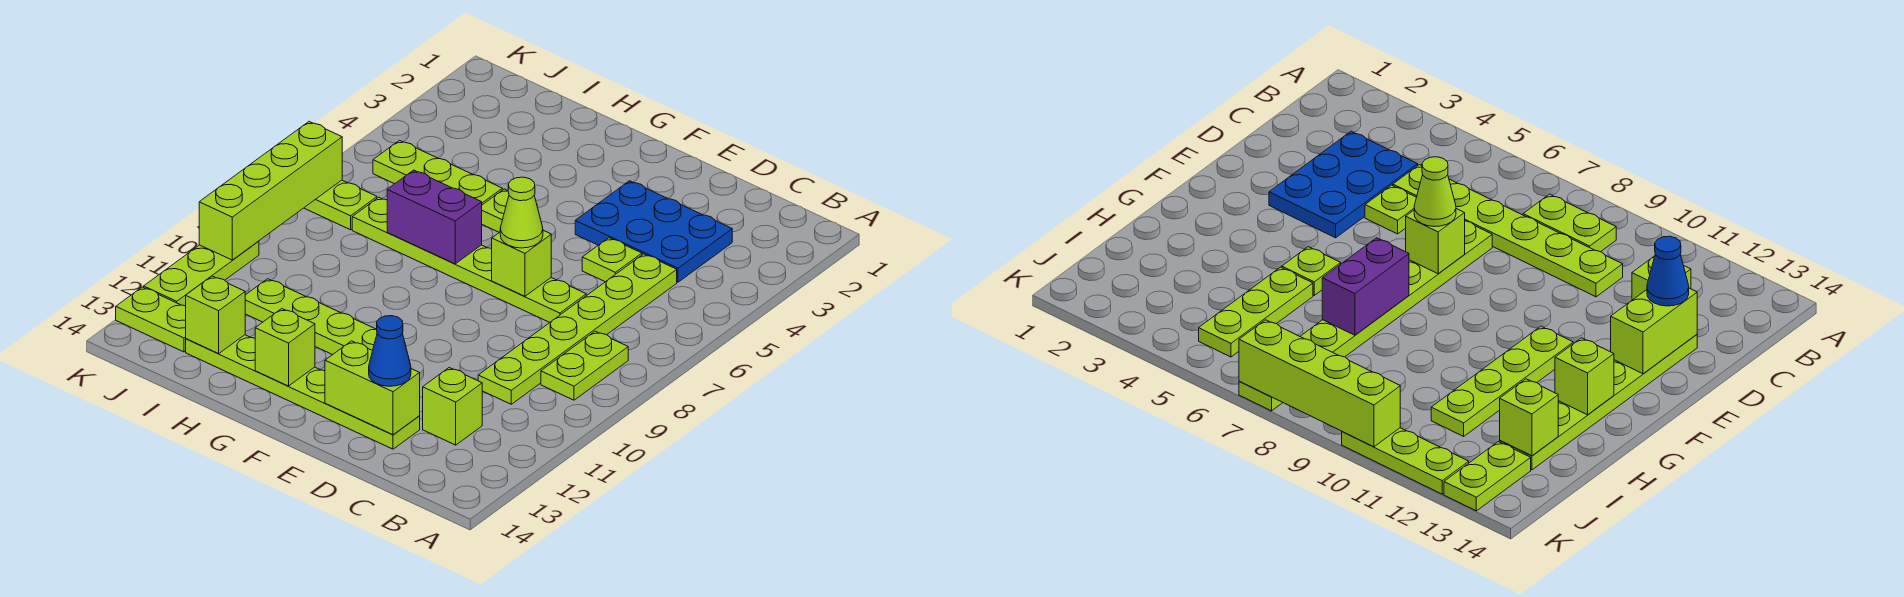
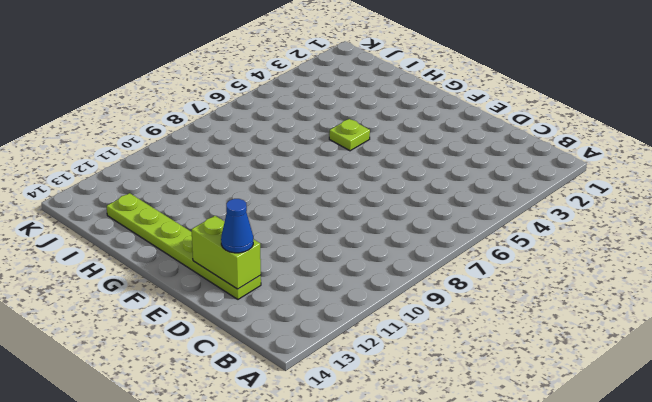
none -> lime 1x2 plate [541,331,628,400]
none -> blue 2x3 plate [575,181,732,282]
none -> lime 1x6 plate [478,254,677,404]

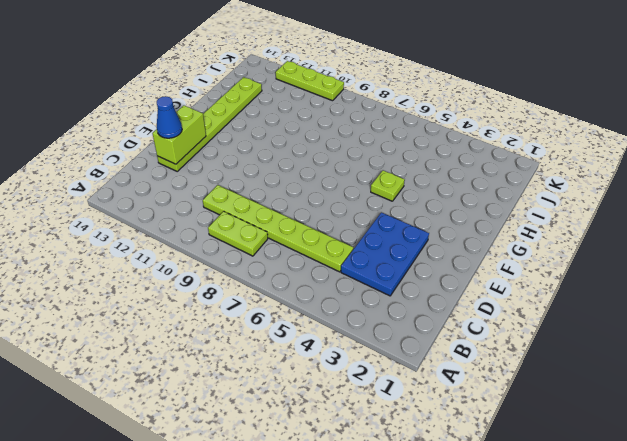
none -> lime 1x1 brick [423,368,482,445]
none -> lime 1x1 plate [582,238,642,282]
none -> lime 1x6 plate [352,197,586,323]

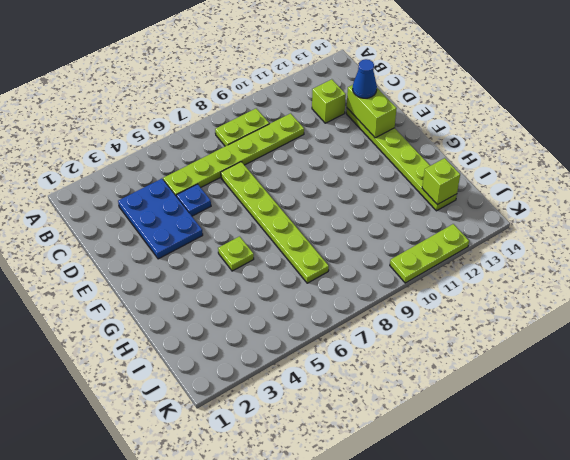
blue 1x1 plate [177,184,211,216] -> lime 1x1 plate [582,238,642,282]
none -> lime 1x4 plate [245,279,377,355]
none -> lime 1x3 plate [373,140,502,205]
none -> lime 1x2 plate [304,180,377,230]

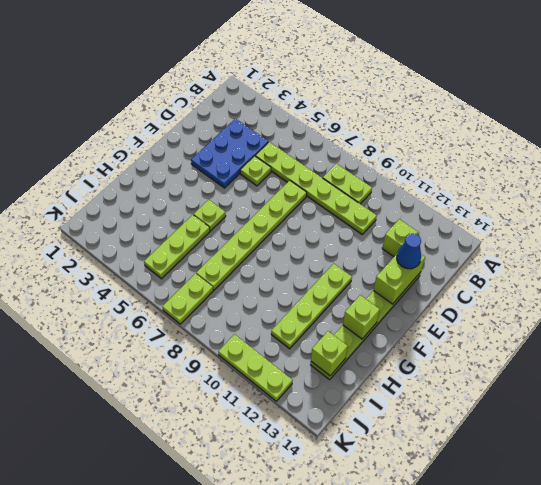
none -> lime 1x2 plate [116,287,186,352]
none -> lime 1x1 brick [492,230,551,296]
none -> purple 1x2 brick [387,170,482,264]

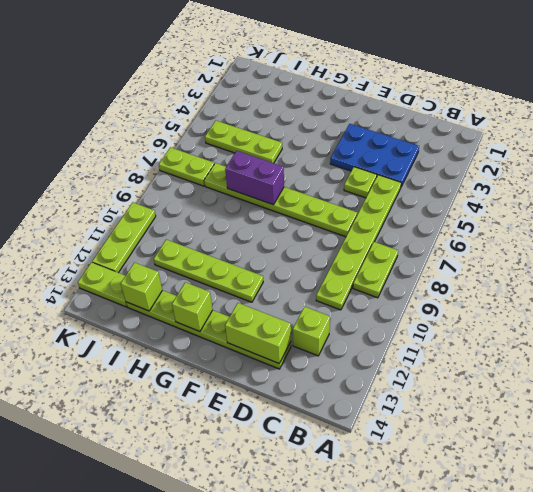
none -> lime 1x1 plate [482,189,509,232]
none -> lime 1x1 brick [492,230,551,296]
none -> lime 1x4 brick [199,122,342,260]

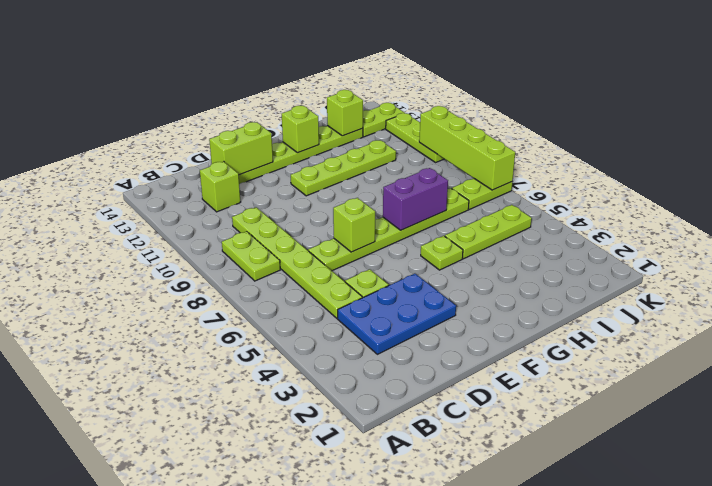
none -> blue 1x1 cone [369,316,411,386]
none -> lime 1x1 cone [500,177,543,248]

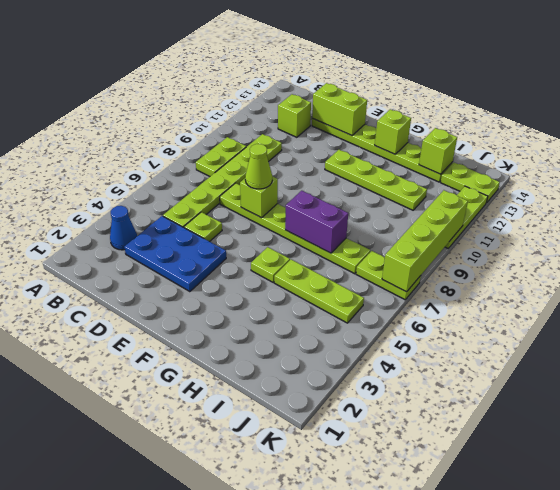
blue 1x1 cone [110,206,137,250] -> blue 1x1 cone moved to [369,316,411,386]

